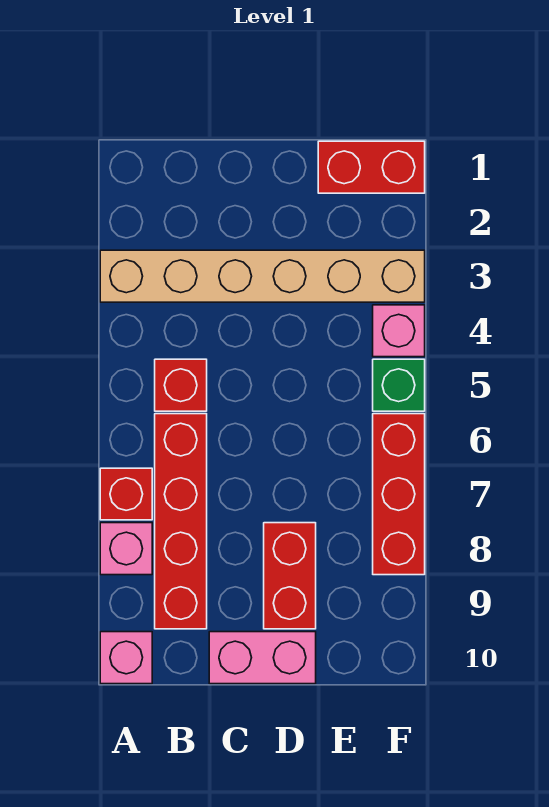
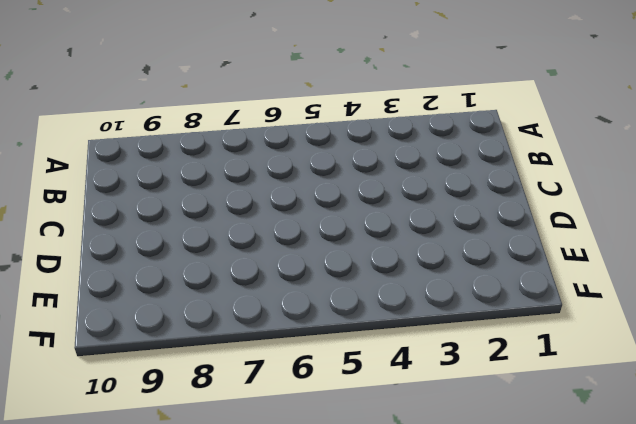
none -> tan 1x6 brick [100,250,425,302]
none -> red 1x1 brick [100,468,152,520]
none -> pink 1x1 brick [100,523,152,575]

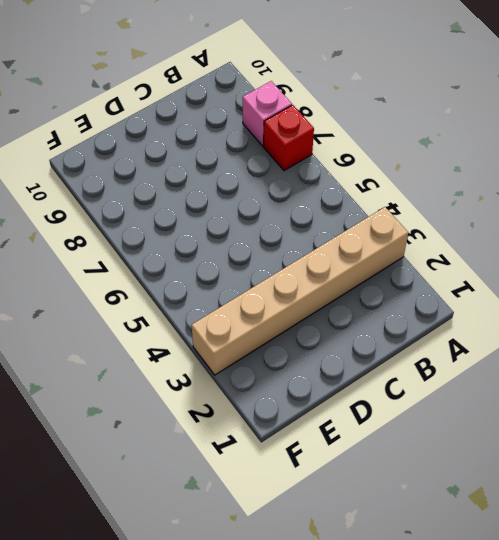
none -> pink 1x1 brick [100,632,152,684]
none -> red 1x1 brick [155,359,207,411]
none -> red 1x4 brick [155,414,207,629]

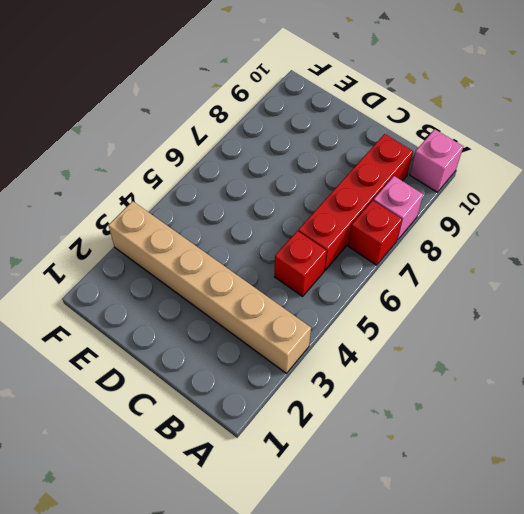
none -> pink 1x2 brick [209,632,316,684]
none -> red 1x2 brick [264,523,316,629]
none -> red 1x2 brick [318,141,425,193]

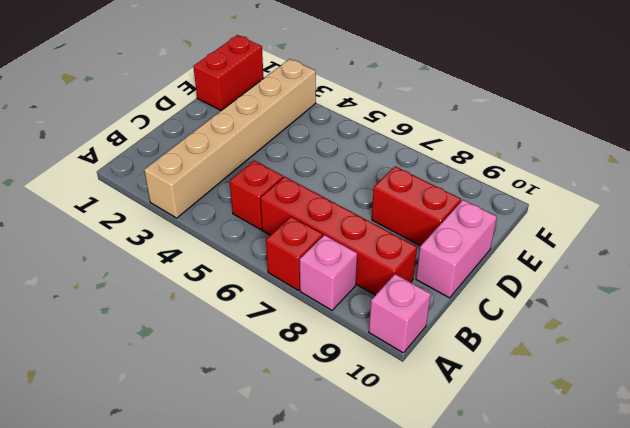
none -> pink 1x1 brick [373,305,425,357]
none -> green 1x1 brick [373,359,425,411]
none -> red 1x3 brick [373,414,425,575]

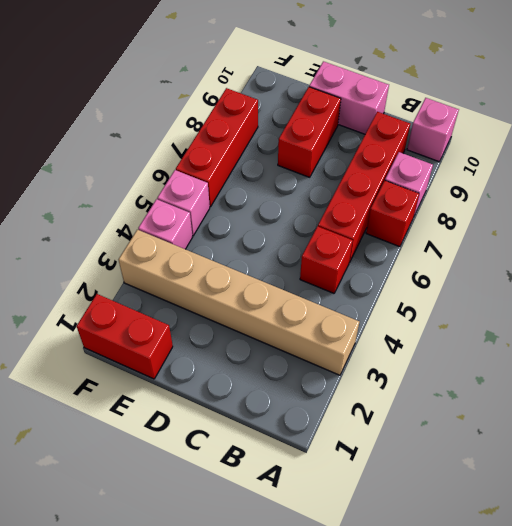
pink 1x1 brick [157,170,210,236] -> green 1x1 brick [373,359,425,411]

